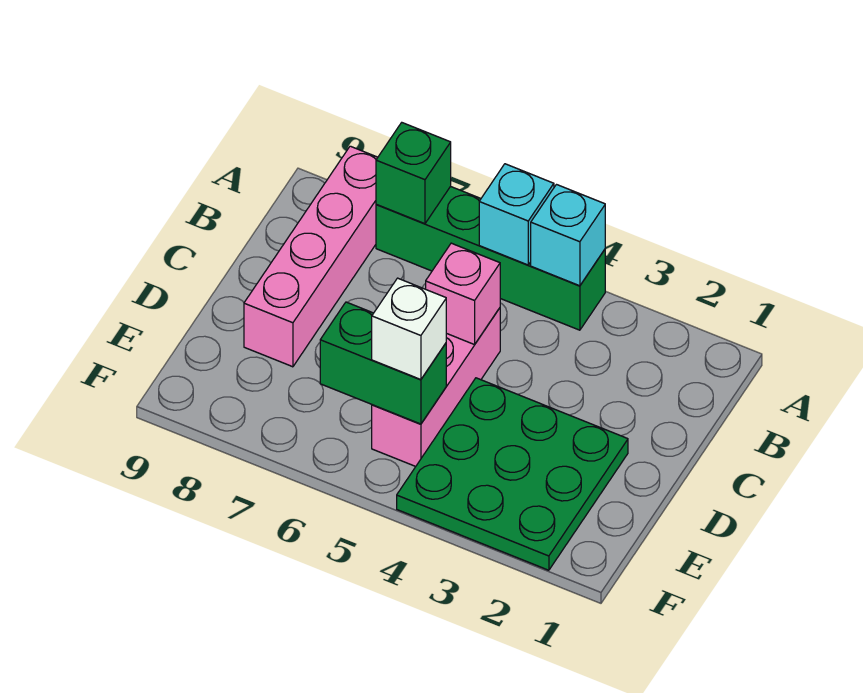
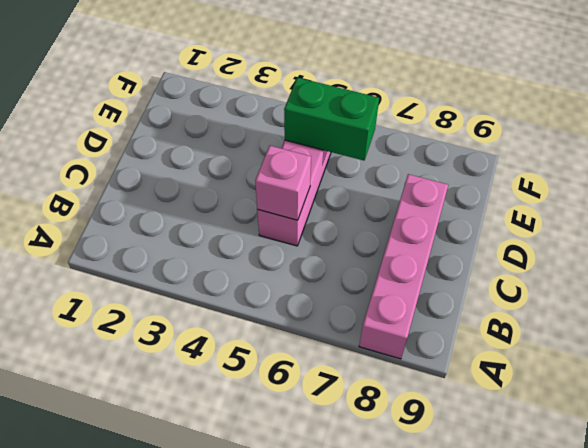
none -> green 1x4 brick [376,186,605,330]
none -> green 3x3 plate [397,378,628,570]

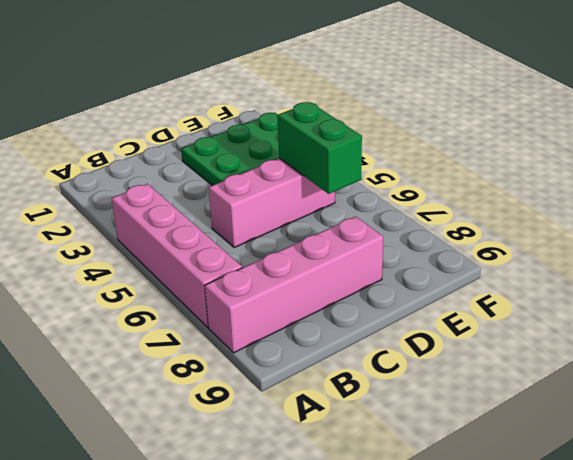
pink 1x4 brick [112,184,242,327] -> green 1x4 brick [376,186,605,330]
none -> cyan 1x1 brick [531,185,605,286]
none -> cyan 1x1 brick [479,164,554,265]

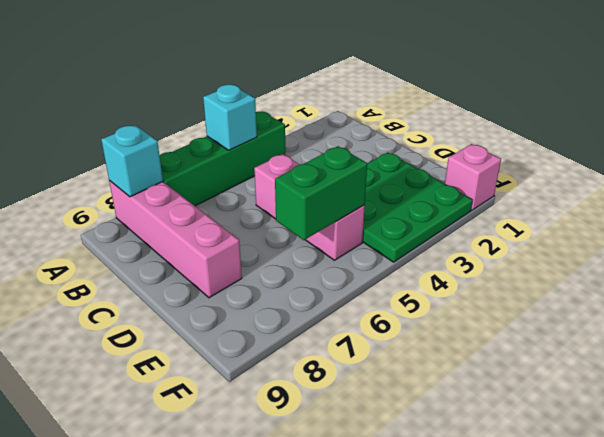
cyan 1x1 brick [101,125,163,197] -> cyan 1x1 brick moved to [531,185,605,286]
pink 1x1 brick [445,144,501,211] -> pink 1x1 brick moved to [426,243,500,345]
none -> green 1x1 brick [376,123,451,224]
none -> white 1x1 brick [372,278,446,380]

